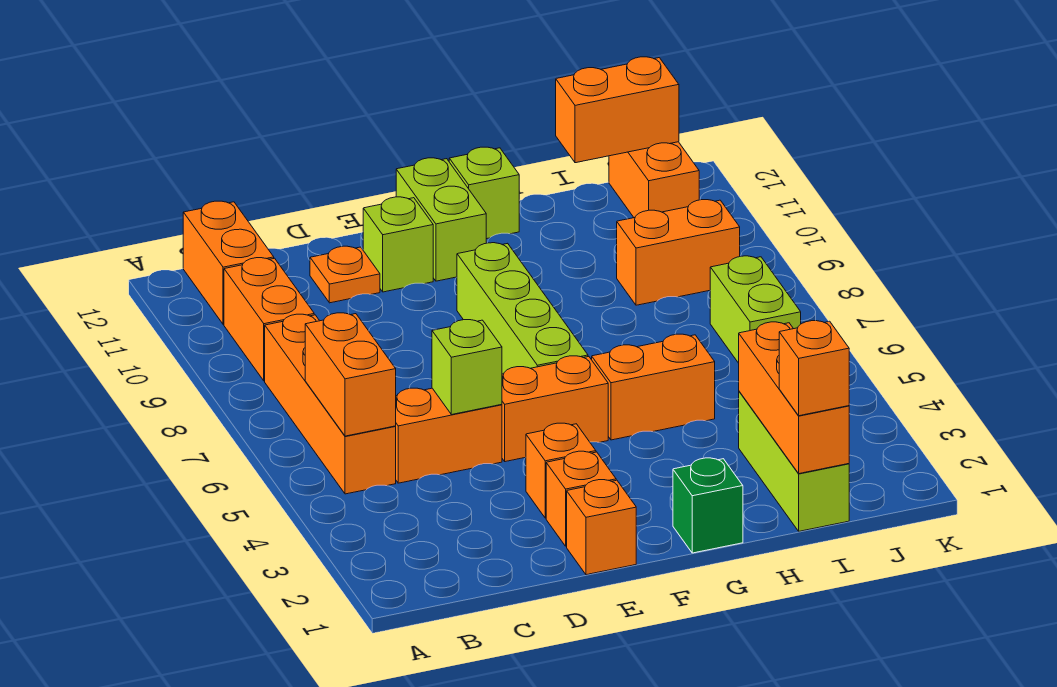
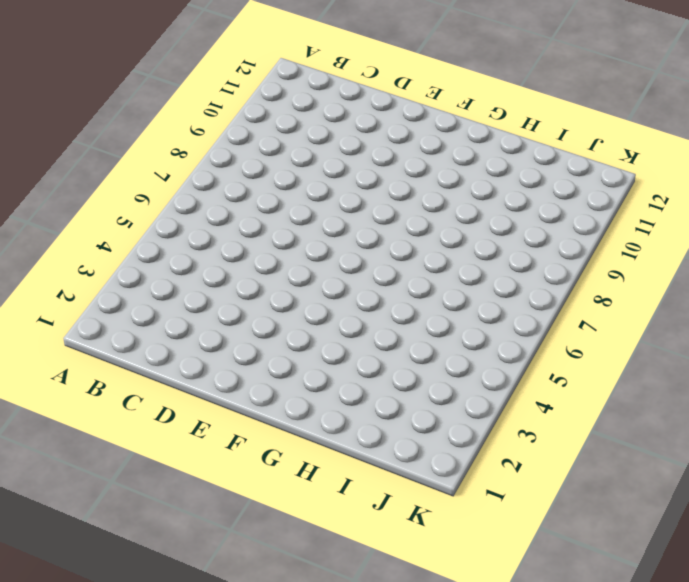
none -> orange 1x4 brick [265,314,396,494]
none -> orange 1x2 brick [224,258,314,381]
none -> orange 1x2 brick [183,201,274,324]

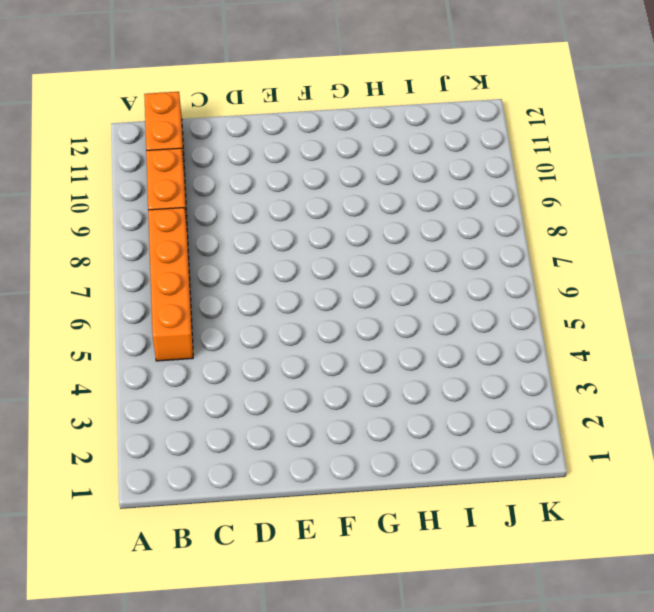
none -> orange 1x2 brick [395,388,502,483]
none -> orange 1x1 plate [310,246,380,303]
none -> orange 1x1 brick [567,480,636,575]

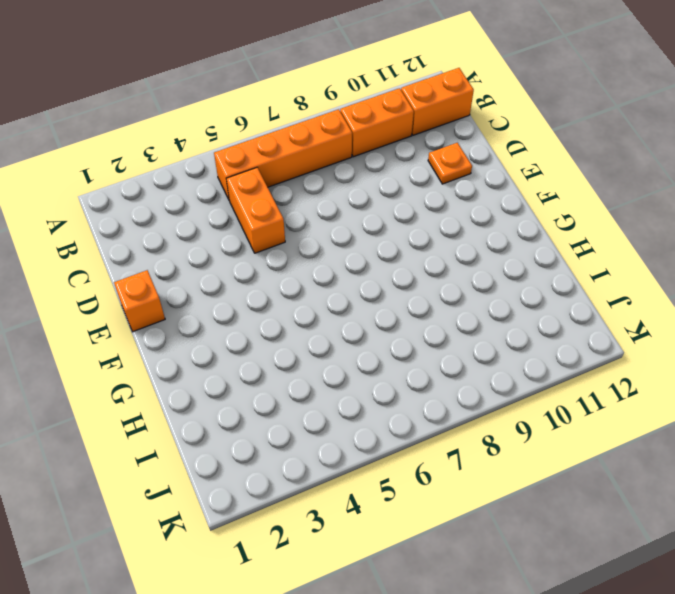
none -> orange 1x1 brick [546,451,616,546]
none -> orange 1x1 brick [526,423,596,518]
none -> orange 1x2 brick [502,356,608,462]

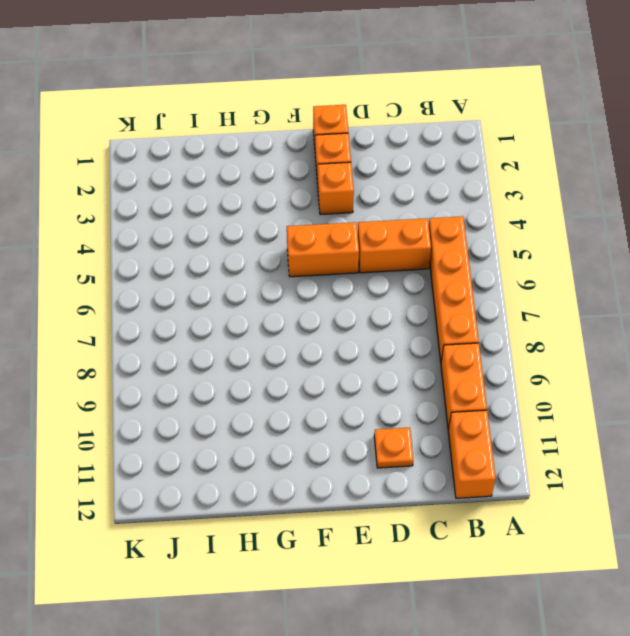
none -> lime 1x1 brick [363,197,433,292]
none -> lime 1x4 brick [457,243,588,374]
none -> lime 1x2 brick [396,158,486,281]

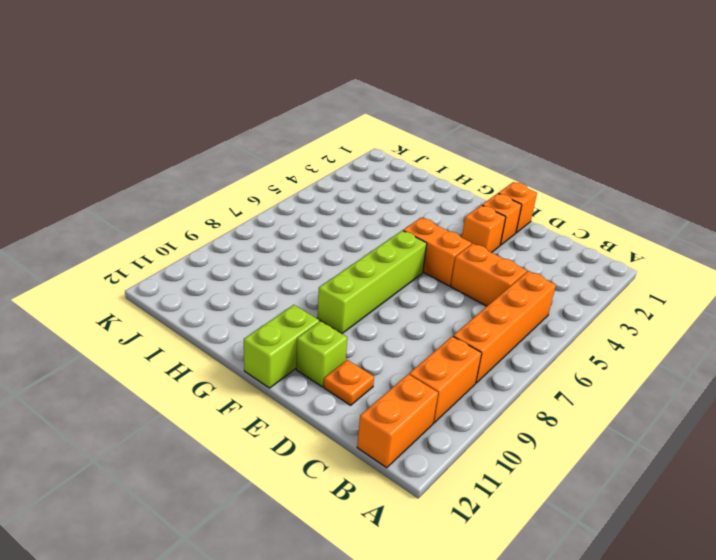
none -> green 1x1 brick [673,458,743,553]
none -> orange 1x2 brick [592,334,715,440]
none -> lime 1x1 brick [449,147,519,239]

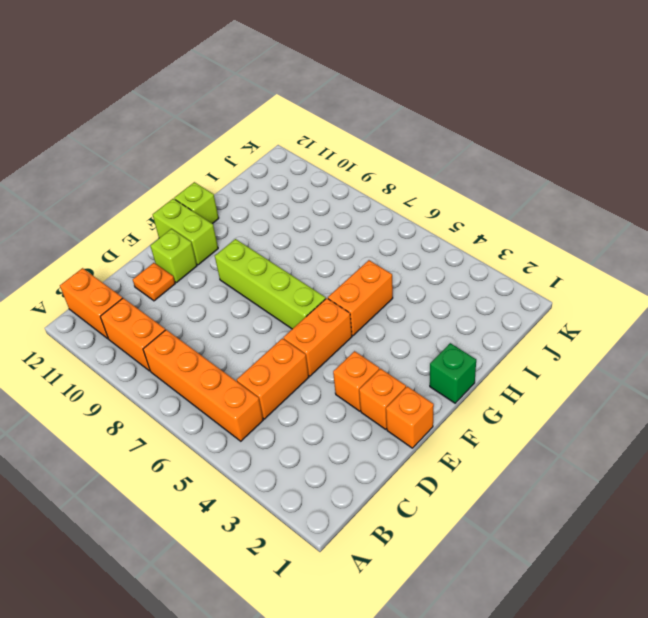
none -> lime 1x3 brick [739,392,849,531]
none -> orange 1x2 brick [617,200,740,305]
none -> lime 1x2 brick [710,256,801,363]

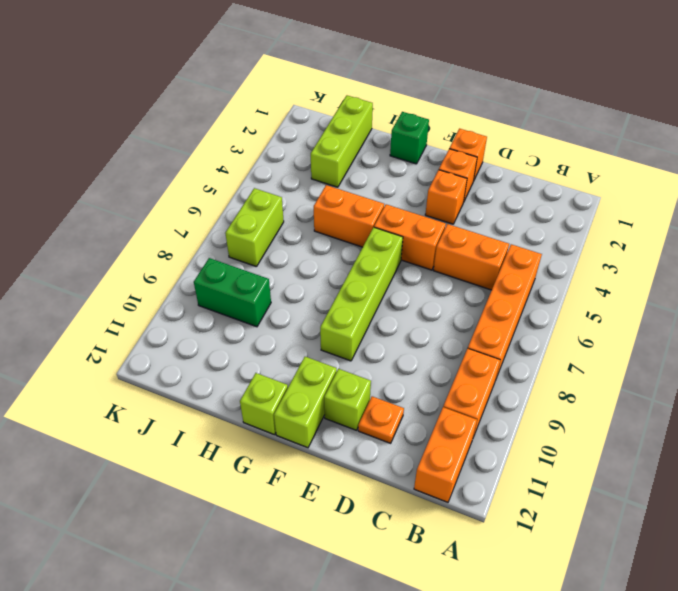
green 1x2 brick [194,258,271,327] -> orange 1x2 brick [617,200,740,305]
none -> orange 1x2 brick [609,142,699,218]
none -> orange 1x2 brick [305,313,396,436]
none -> lime 1x1 brick [432,320,502,415]

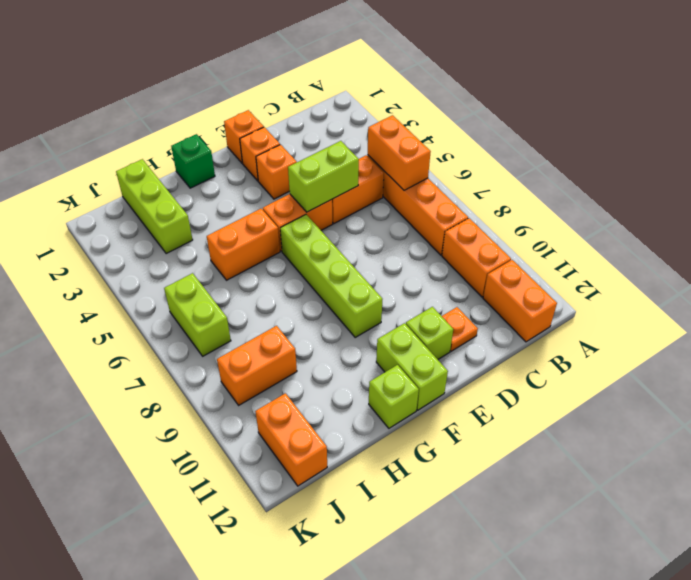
lime 1x2 brick [288,141,359,212] -> lime 1x1 brick [432,320,502,415]
none -> orange 1x3 brick [739,322,849,474]
none -> orange 1x2 brick [556,57,679,163]
none -> orange 1x1 brick [779,321,849,416]

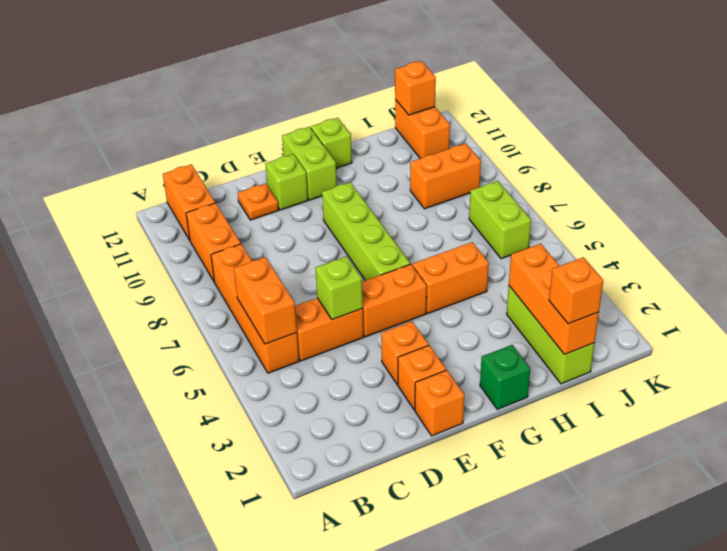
orange 1x1 brick [395,61,436,115] -> orange 1x2 brick [556,57,679,163]

